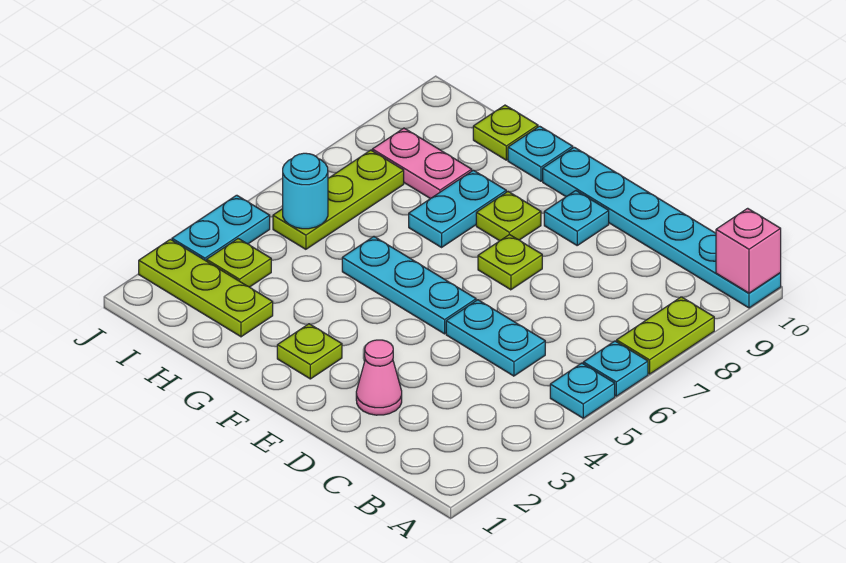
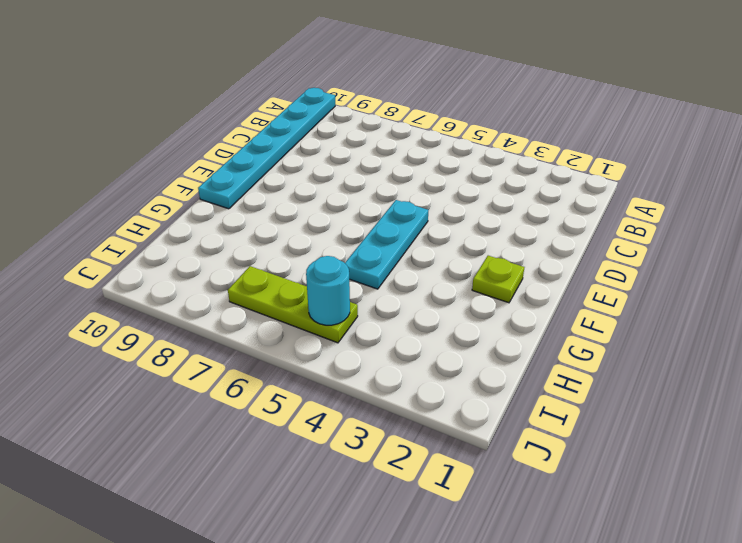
none -> cyan 1x1 plate [550,363,615,418]
none -> cyan 1x1 plate [583,341,648,396]
none -> lime 1x2 plate [617,297,714,374]

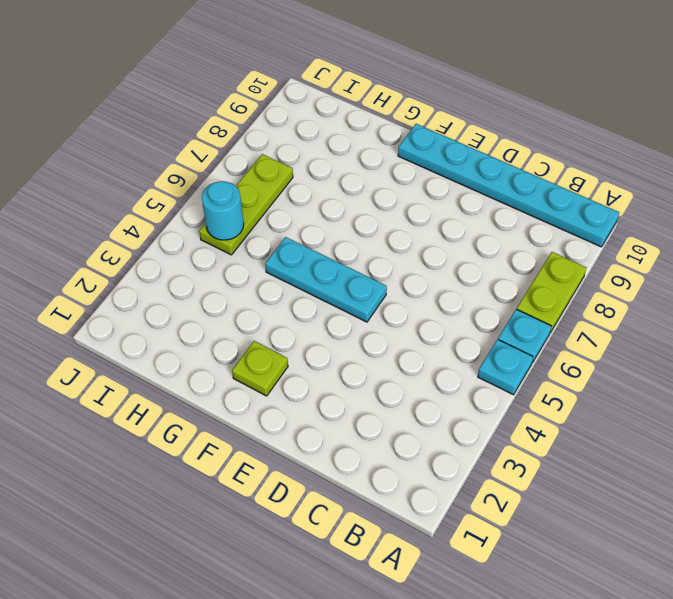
none -> cyan 1x2 plate [446,300,545,376]
none -> pink 1x1 cone [356,340,402,415]
none -> lime 1x1 plate [478,234,542,290]

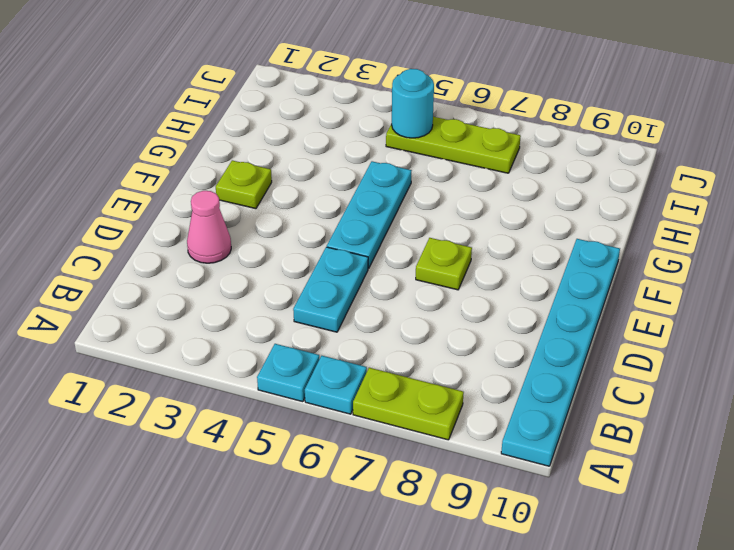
none -> cyan 1x1 plate [544,191,609,245]
none -> lime 1x1 plate [476,192,541,241]
none -> cyan 1x2 plate [409,170,506,247]

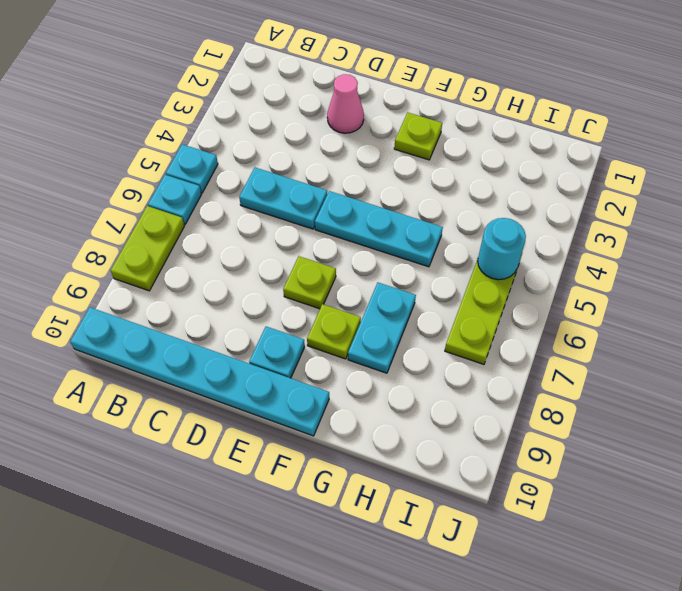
none -> cyan 1x1 plate [508,126,573,181]
none -> lime 1x3 plate [139,239,273,337]
none -> pink 1x2 plate [372,128,472,199]

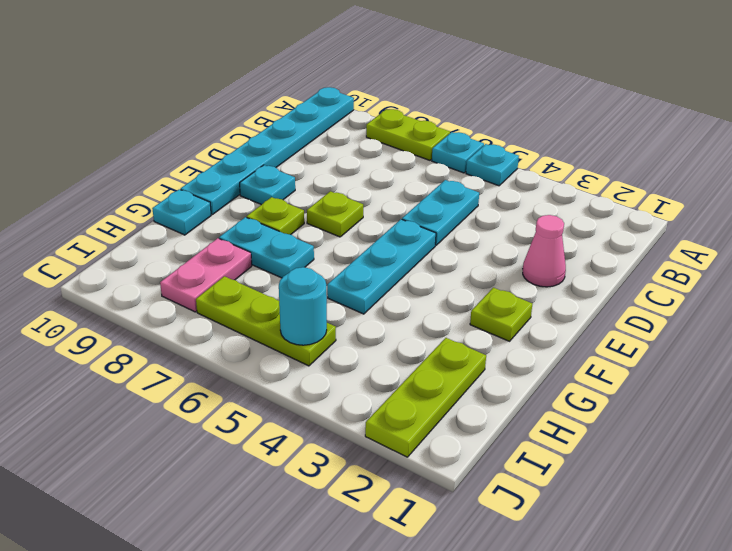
none -> lime 1x1 plate [473,105,538,160]
none -> lime 1x1 plate [207,239,271,287]
none -> cyan 1x2 plate [172,195,270,261]

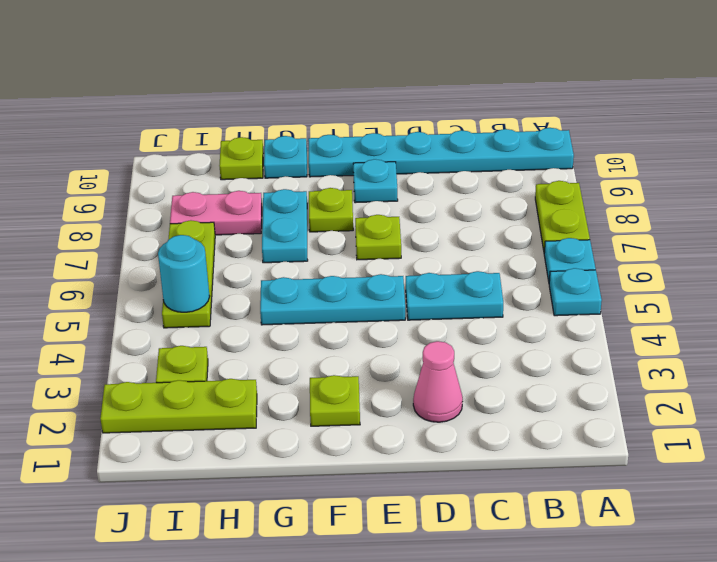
none -> cyan 1x2 plate [172,195,270,261]
none -> pink 1x1 brick [716,208,781,293]

